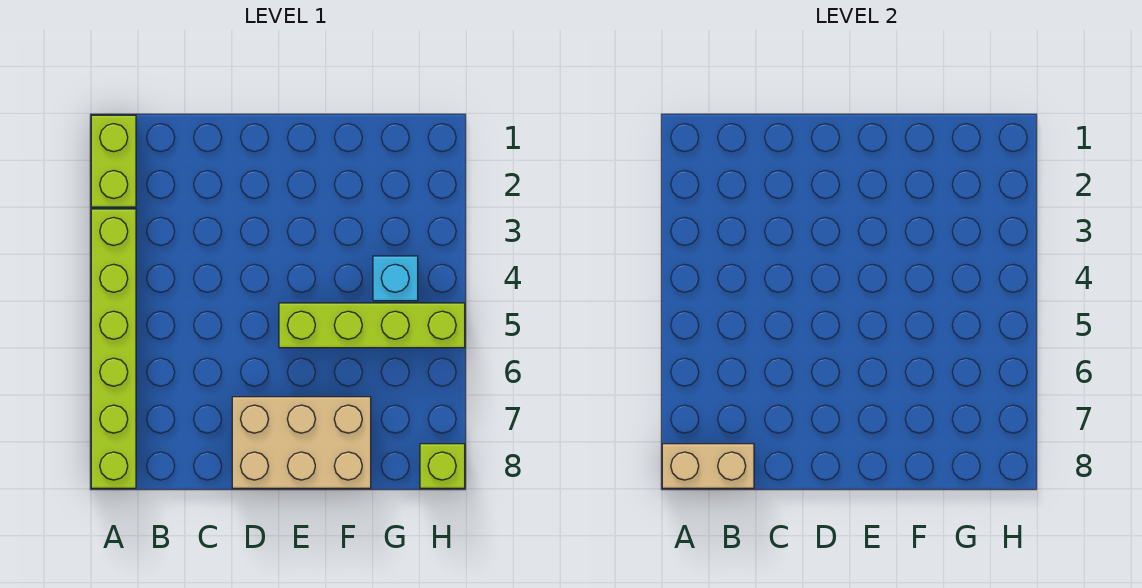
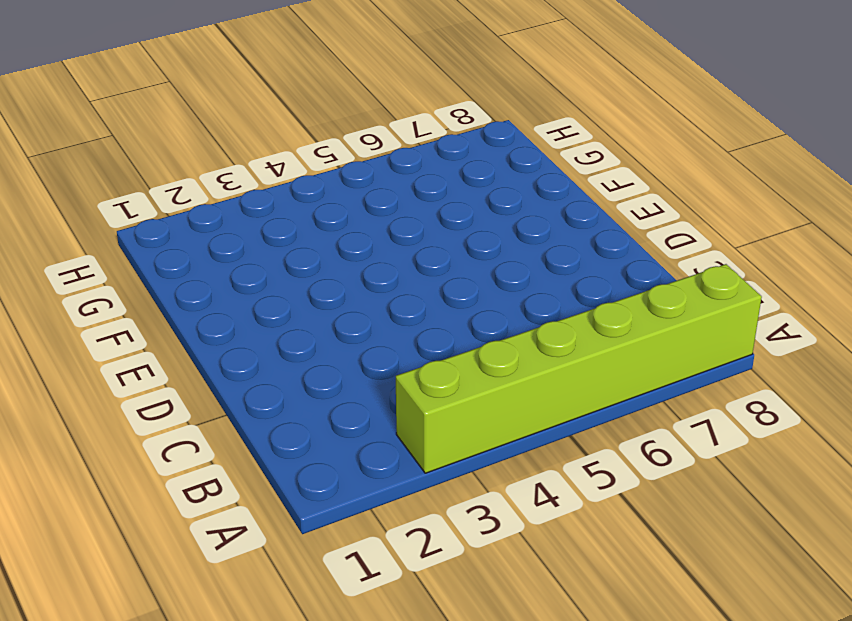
none -> lime 1x2 brick [91,115,136,207]
none -> tan 2x3 brick [232,397,371,488]

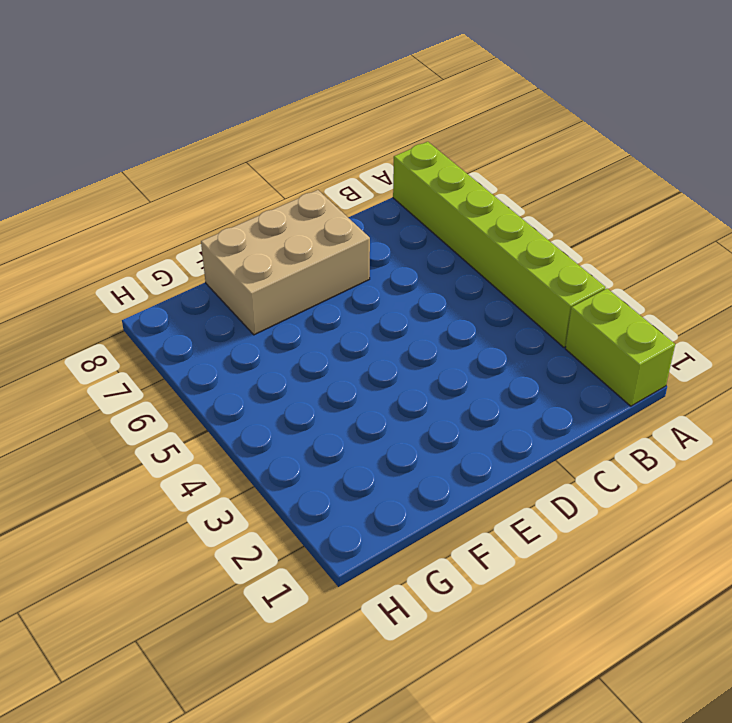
none -> lime 1x4 brick [279,303,465,348]
none -> cyan 1x1 brick [373,256,418,301]

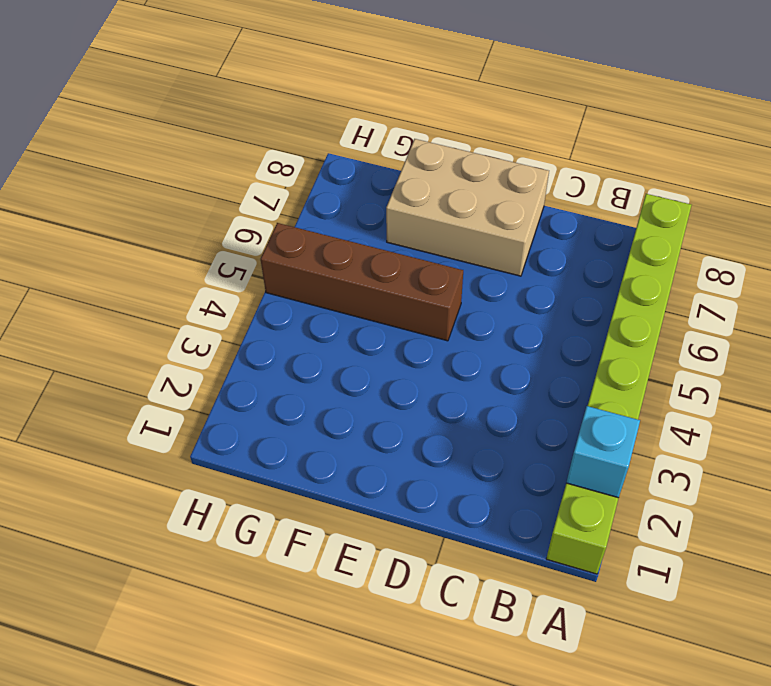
cyan 1x1 brick [566,406,640,498] -> cyan 1x1 brick moved to [373,256,418,301]
brown 1x4 brick [261,223,463,341] -> lime 1x4 brick [279,303,465,348]
none -> lime 1x1 brick [420,444,465,488]
none -> tan 1x2 brick [662,444,754,488]

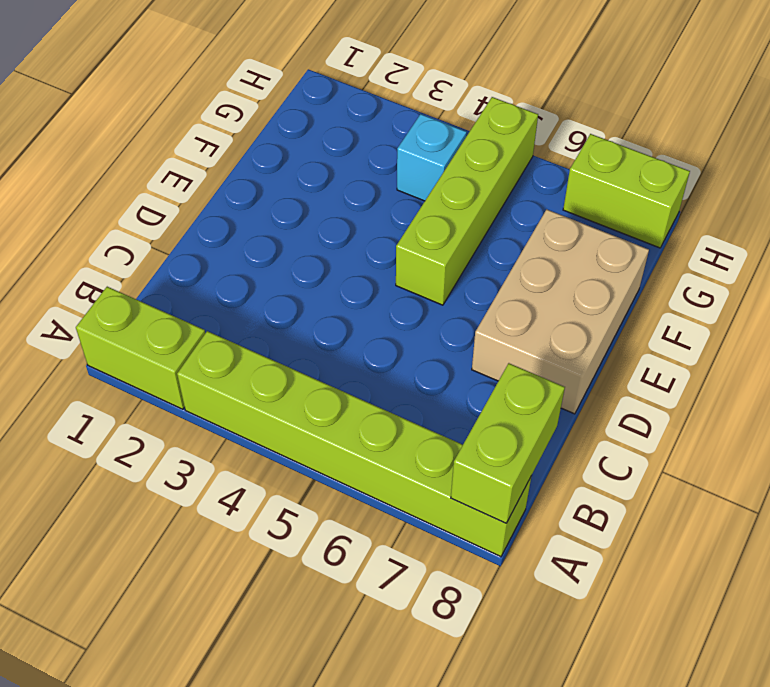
lime 1x2 brick [451,363,565,523] -> tan 1x2 brick [662,444,754,488]
lime 1x2 brick [563,134,690,248] -> lime 1x1 brick [420,444,465,488]

